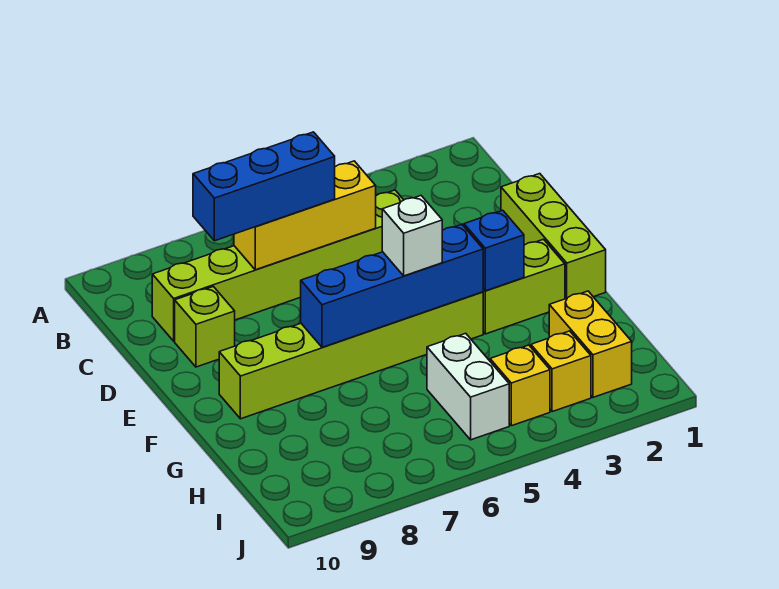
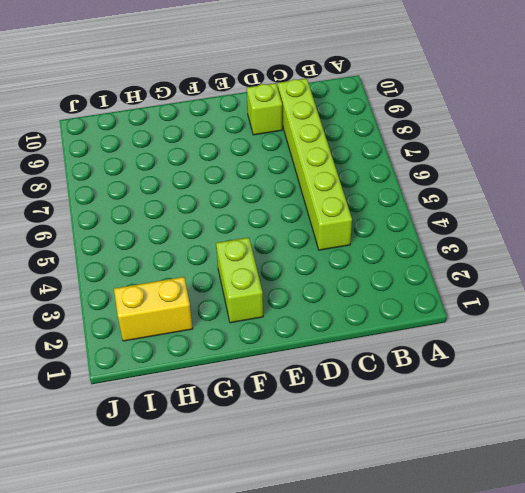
none -> lime 1x3 brick [501,174,606,299]
none -> lime 1x6 brick [219,292,483,419]
none -> white 1x2 brick [427,333,509,440]

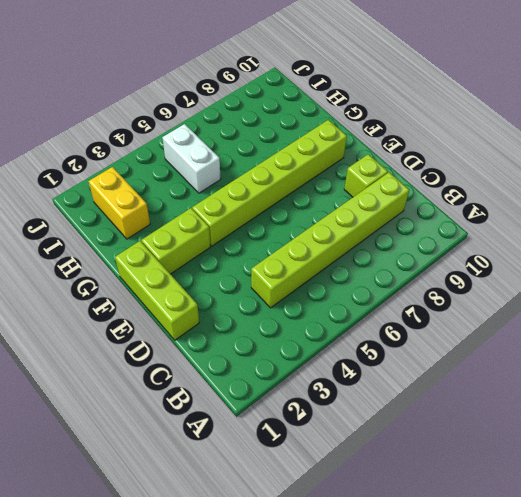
none -> yellow 1x1 brick [531,331,591,412]
none -> yellow 1x1 brick [490,345,550,426]
none -> yellow 1x3 brick [234,161,376,270]

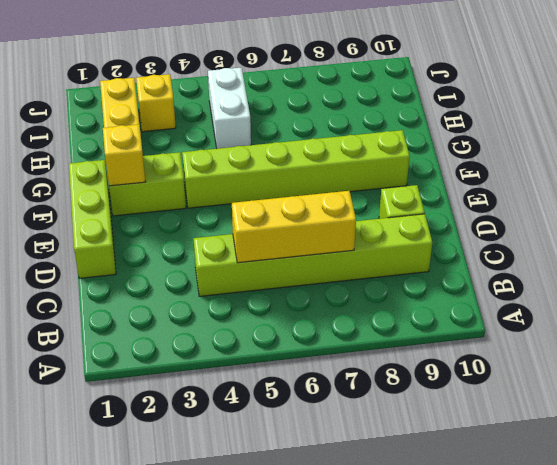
yellow 1x1 brick [103,124,146,186] -> yellow 1x1 brick moved to [490,345,550,426]
none -> blue 1x1 brick [464,210,524,291]
none -> blue 1x4 brick [301,225,483,347]
none -> blue 1x3 brick [193,132,335,241]

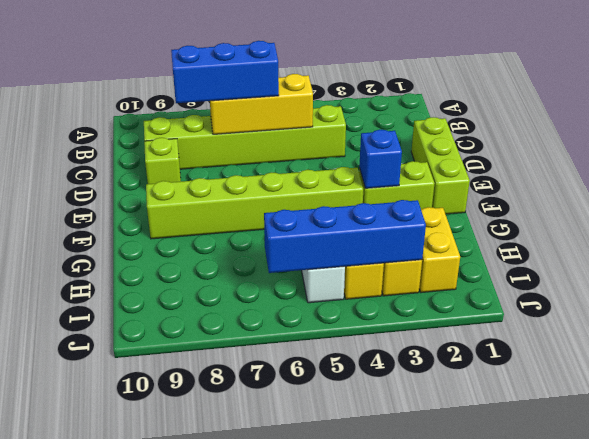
blue 1x4 brick [264,200,426,273] -> blue 1x4 brick moved to [301,225,483,347]
none -> white 1x1 brick [382,196,442,276]

